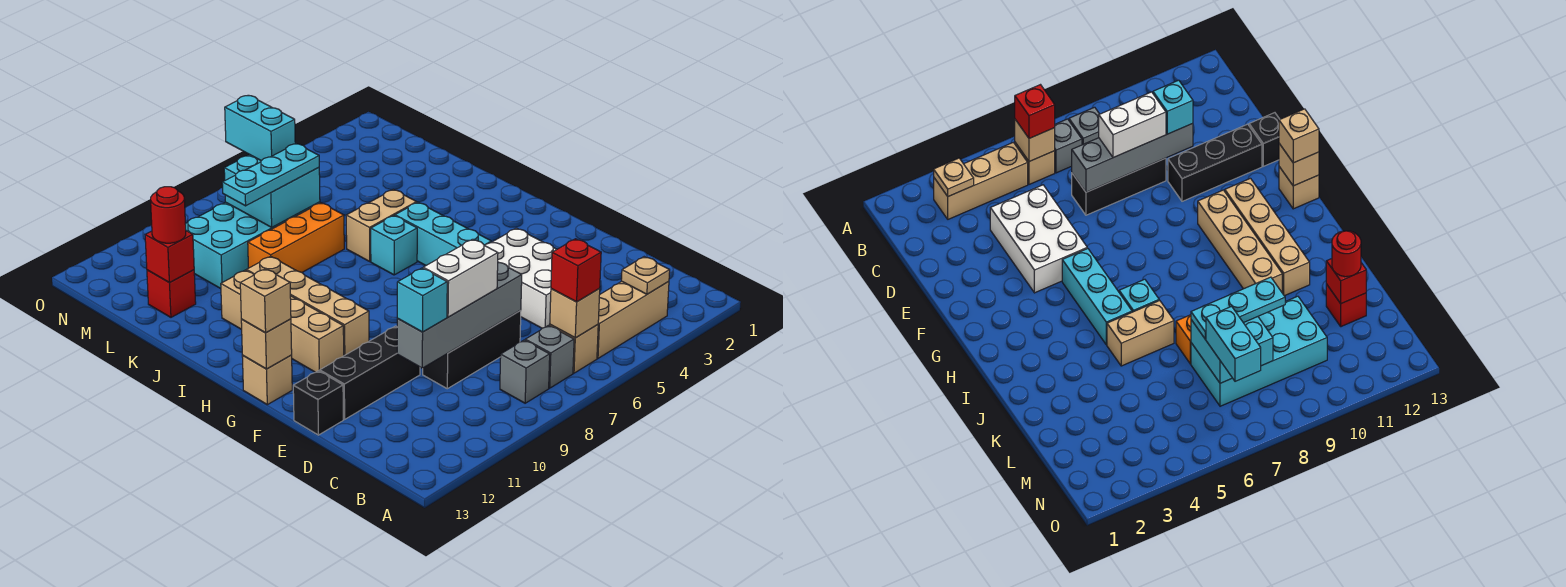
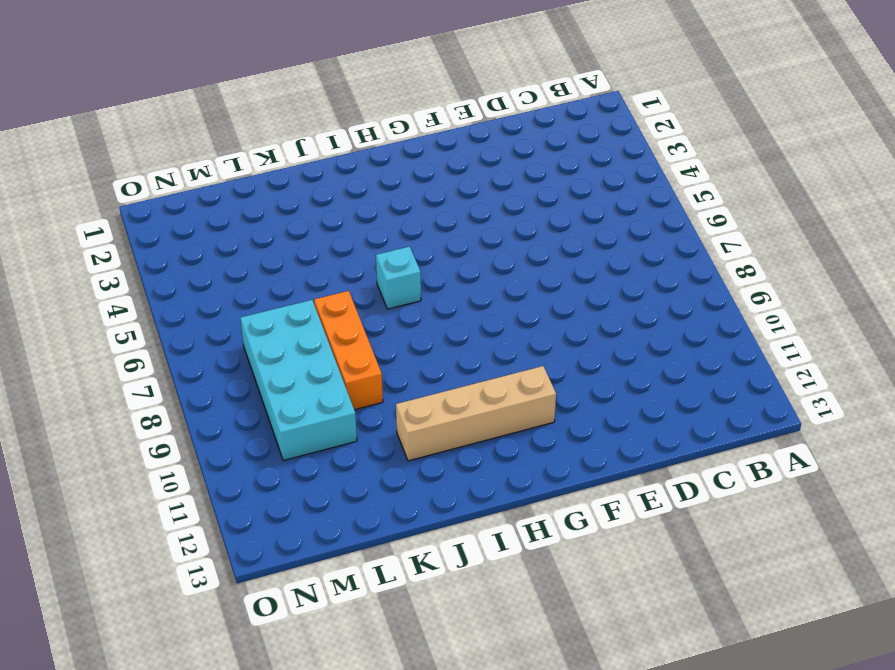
none -> tan 1x3 brick [597,281,669,358]
none -> tan 1x1 brick [550,325,598,373]
none -> grey 1x1 brick [525,325,574,388]
none -> grey 1x1 brick [500,340,550,403]

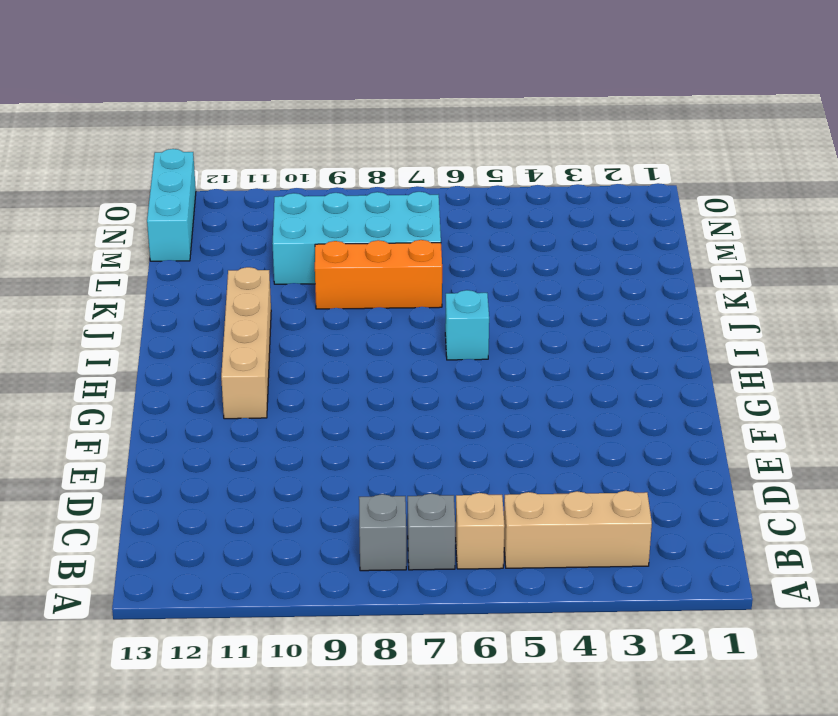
cyan 1x3 brick [147,149,196,261] -> cyan 1x3 brick moved to [395,202,491,266]
none -> white 2x3 brick [485,228,557,328]
none -> black 1x3 brick [423,310,521,389]
none -> black 1x3 brick [320,326,420,419]
none -> black 1x1 brick [293,371,343,435]

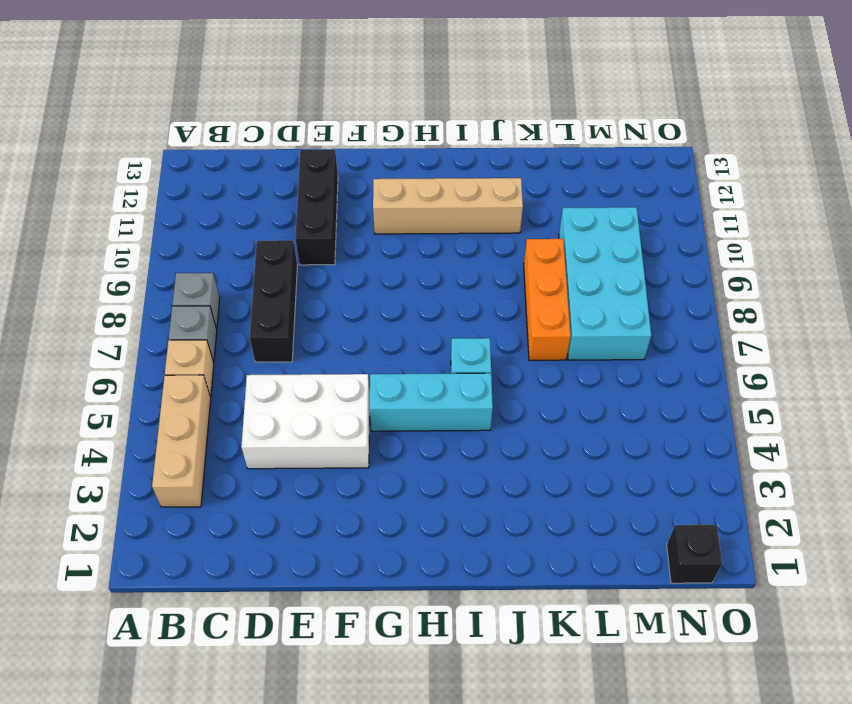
black 1x1 brick [667,525,722,583] -> black 1x1 brick moved to [293,371,343,435]
none -> tan 1x4 brick [247,256,369,356]
none -> tan 1x1 brick [242,355,292,405]
none -> tan 1x2 brick [346,189,417,261]
none -> red 1x1 brick [147,270,196,317]

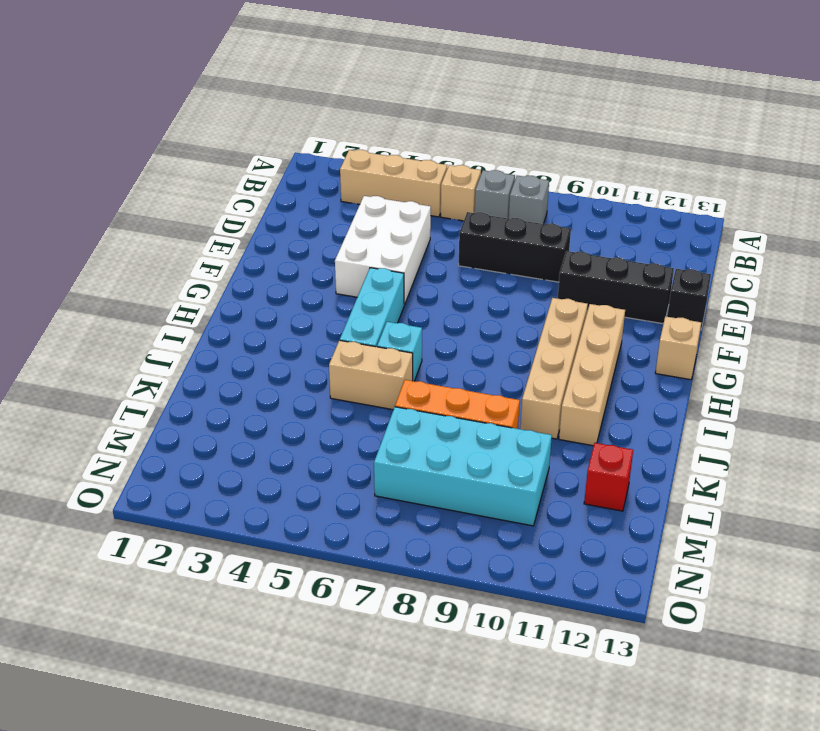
none -> tan 1x1 plate [621,257,670,294]
none -> tan 1x1 brick [550,289,600,338]
none -> grey 1x4 brick [397,262,522,368]
none -> tan 1x1 brick [241,319,292,369]

